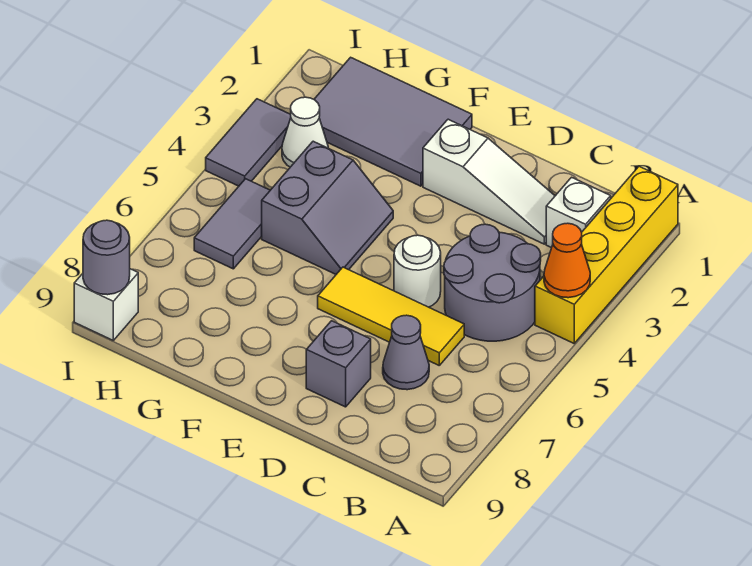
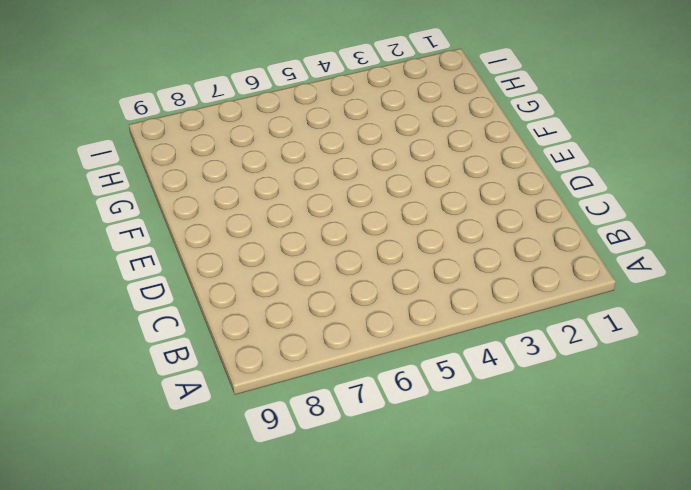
none -> yellow 1x4 brick [535,166,678,343]
none -> white 1x1 brick [546,177,611,248]
none -> grey 2x2 round brick [444,224,541,341]

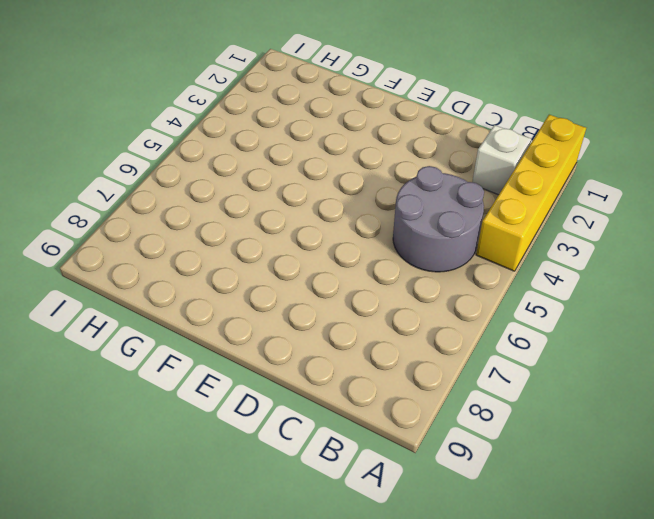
none -> white 1x3 slope [423,119,555,244]
none -> yellow 1x3 tile [318,267,464,365]
none -> grey 1x1 cone [383,315,429,390]

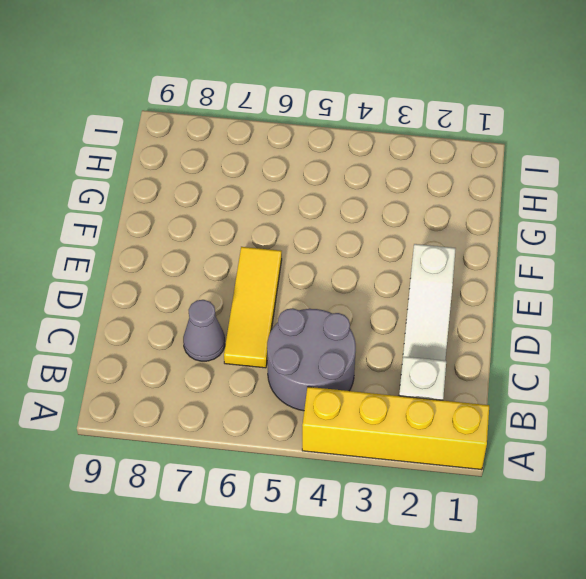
none -> white 1x1 round brick [394,235,441,307]
none -> grey 1x1 brick [306,321,371,407]
none -> grey 2x3 tile [314,57,472,186]

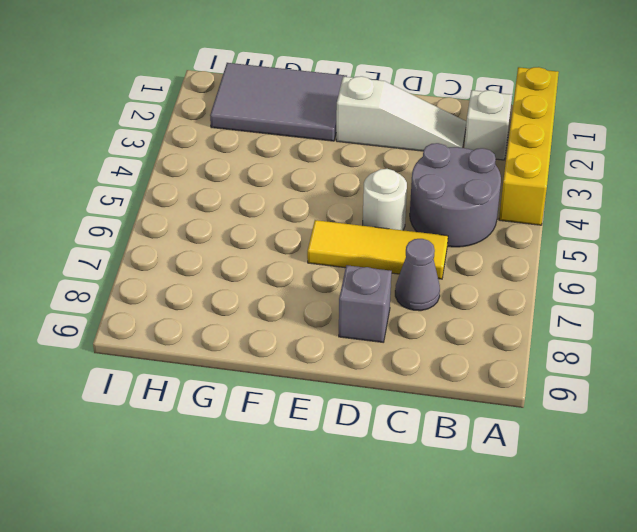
none -> grey 2x2 slope [262,141,393,274]
none -> white 1x1 cone [282,97,328,167]
none -> grey 1x2 tile [194,179,270,269]

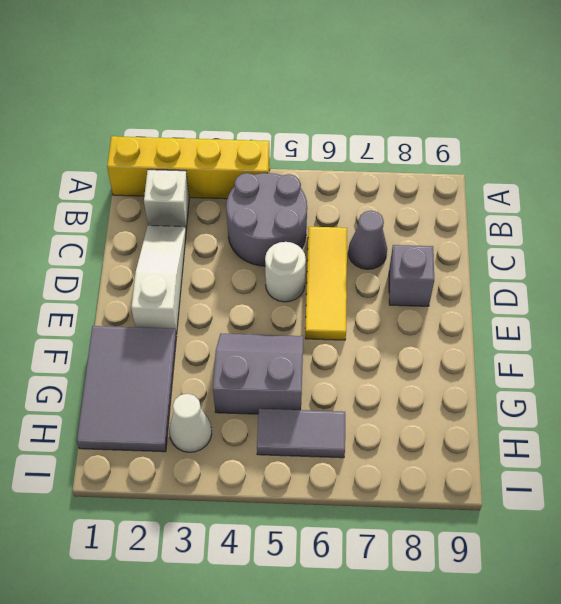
none -> grey 1x2 tile [206,99,291,186]
none -> white 1x1 brick [74,269,138,340]
none -> orange 1x1 cone [544,223,590,298]

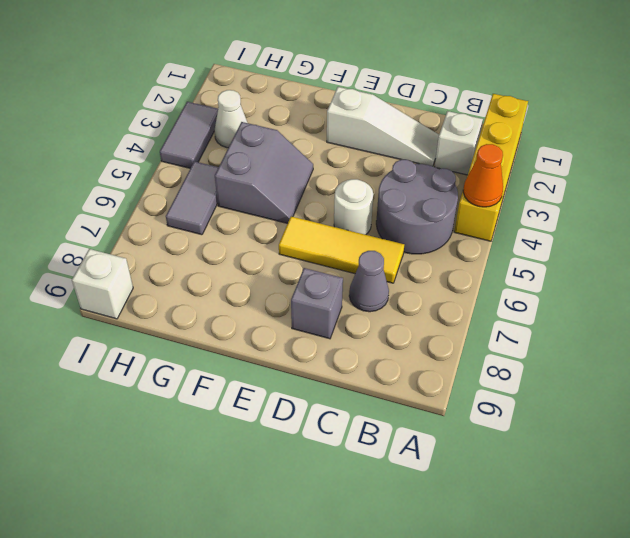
none -> grey 2x3 tile [314,57,472,186]
none -> grey 1x1 round brick [83,220,130,295]

